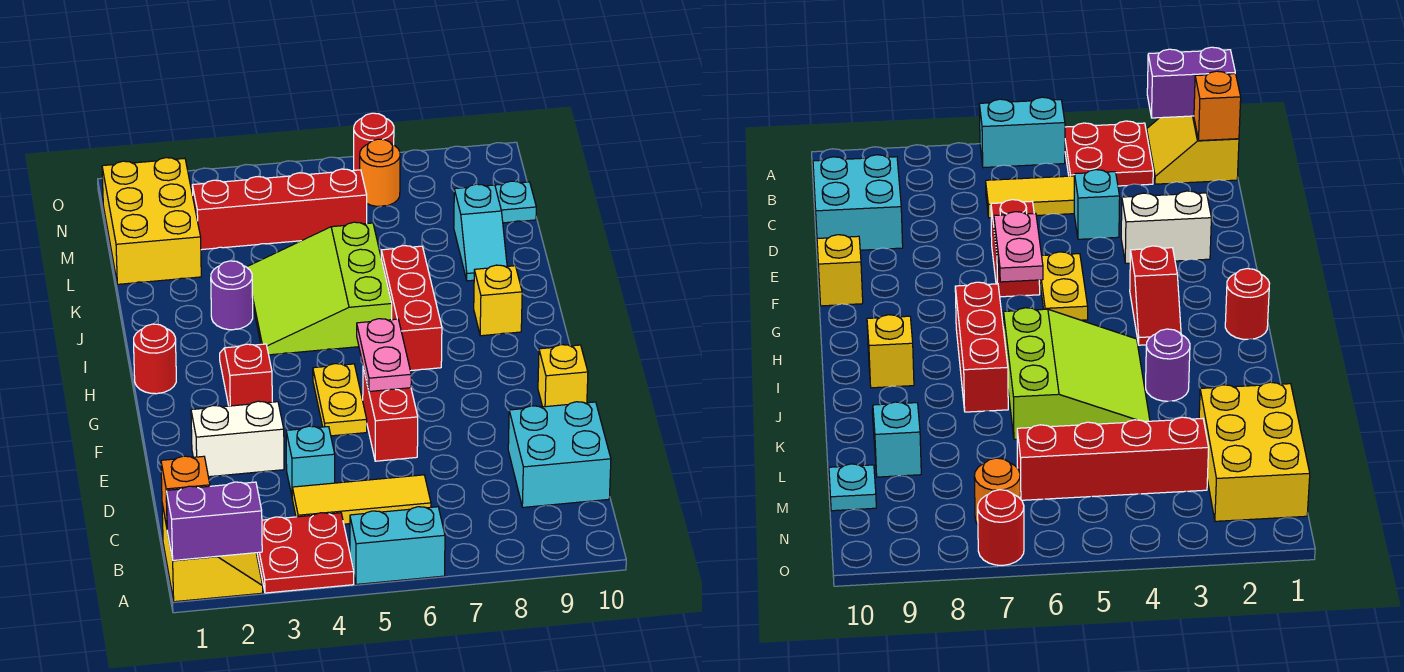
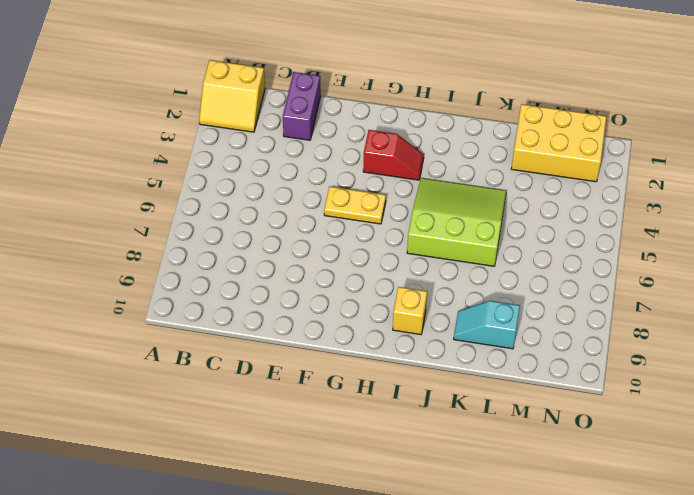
purple 1x2 brick [283,72,321,140] -> purple 1x2 brick moved to [166,482,262,560]
none -> red 2x2 plate [257,513,354,593]
none -> cyan 1x2 brick [350,507,445,584]
none -> yellow 1x3 tile [292,475,431,524]

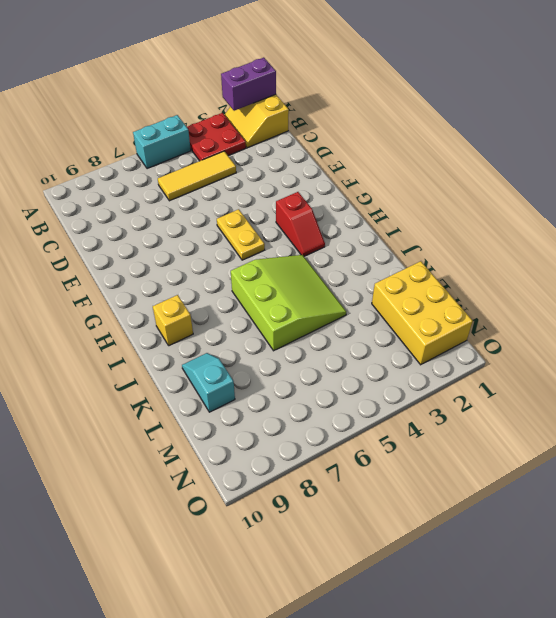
none -> cyan 2x2 brick [508,402,611,507]
none -> cyan 1x1 brick [286,426,335,495]
none -> white 1x2 brick [191,401,284,477]

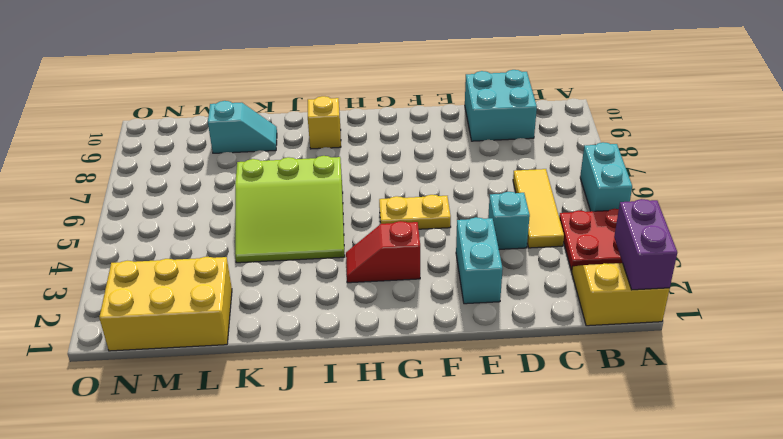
cyan 1x2 brick [456,217,503,304] -> white 1x2 brick [191,401,284,477]
none -> red 1x2 brick [363,367,418,461]
none -> yellow 1x1 brick [538,345,588,407]
none -> red 1x1 round brick [134,324,176,394]

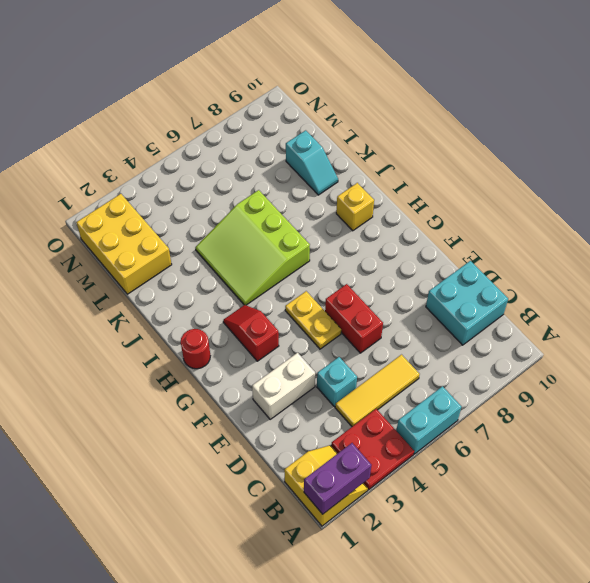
none -> yellow 1x1 brick [538,345,588,407]
none -> red 1x3 brick [381,246,442,371]
none -> purple 1x1 round brick [211,261,253,330]

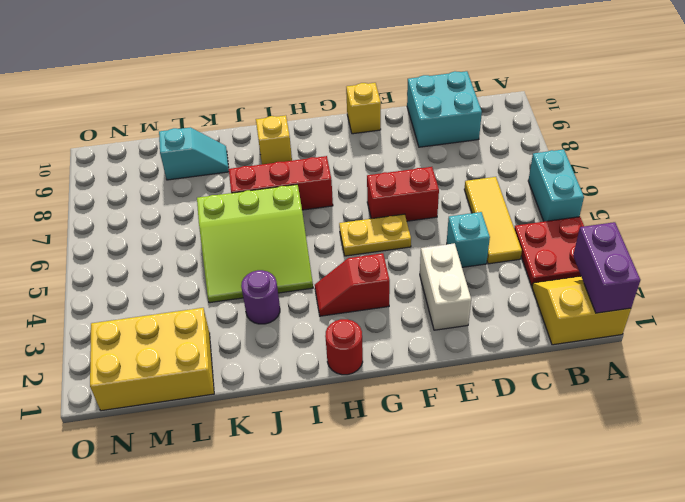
none -> red 1x4 brick [192,169,367,250]
none -> cyan 1x1 plate [495,181,536,223]
none -> orange 1x1 round brick [360,139,400,206]

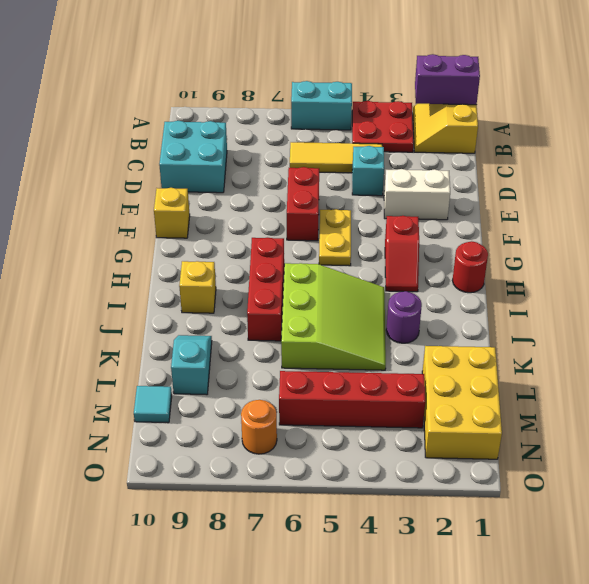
cyan 1x1 tile [134,386,172,423] -> cyan 1x1 plate [495,181,536,223]
none -> red 1x1 round brick [354,113,394,170]
none -> orange 1x1 brick [161,456,210,527]
none -> pink 1x2 plate [357,319,411,391]

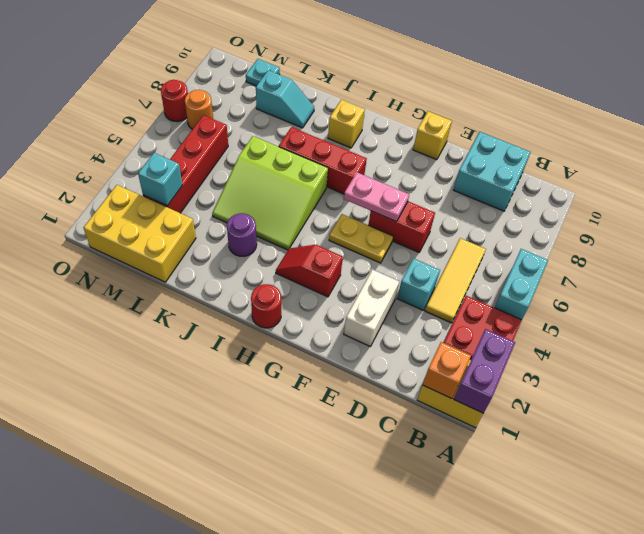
cyan 1x1 brick [138,153,182,206] -> none

